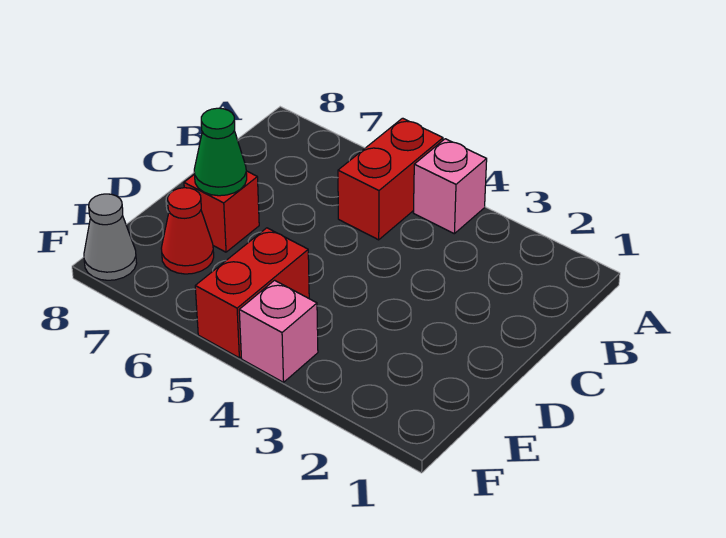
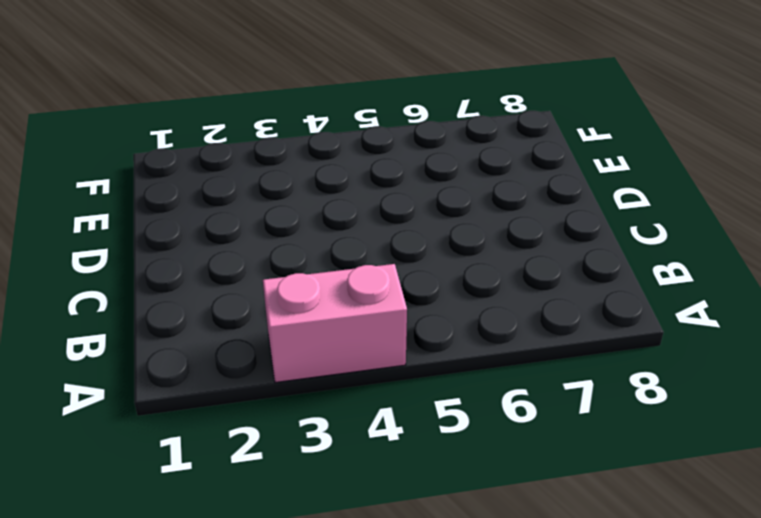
pink 1x2 brick [263,264,407,383] -> pink 1x1 brick [413,139,487,234]
none -> red 1x2 brick [338,118,443,240]
none -> red 1x1 brick [184,171,259,252]

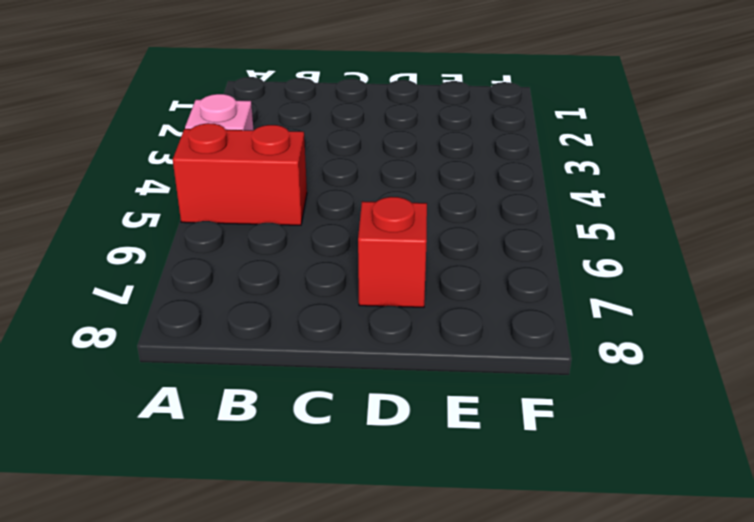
none -> red 1x2 brick [195,228,309,358]
none -> red 1x1 cone [161,188,214,274]

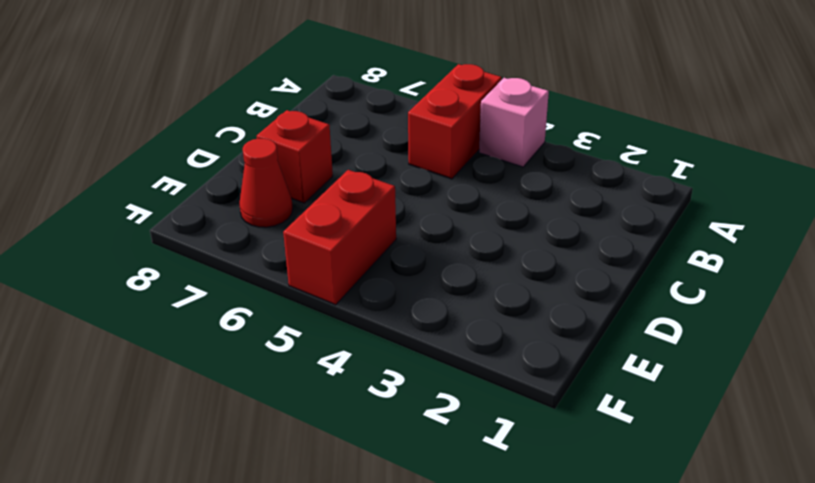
none -> pink 1x1 brick [239,280,318,382]
none -> grey 1x1 cone [84,194,137,280]

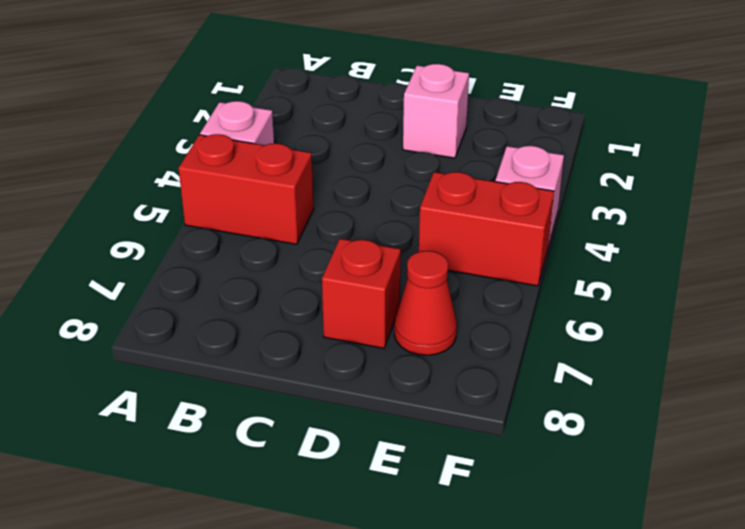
pink 1x1 brick [403,64,469,158] -> none
none -> grey 1x1 cone [84,194,137,280]
none -> green 1x1 cone [194,108,247,196]

